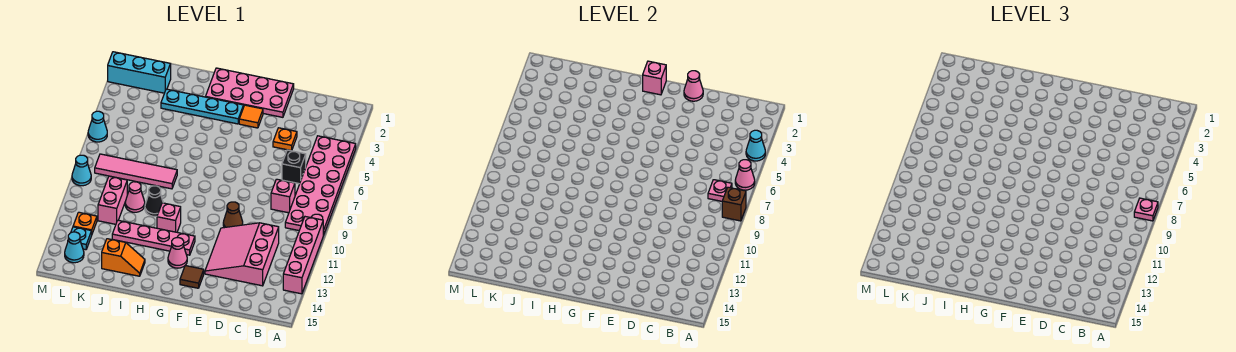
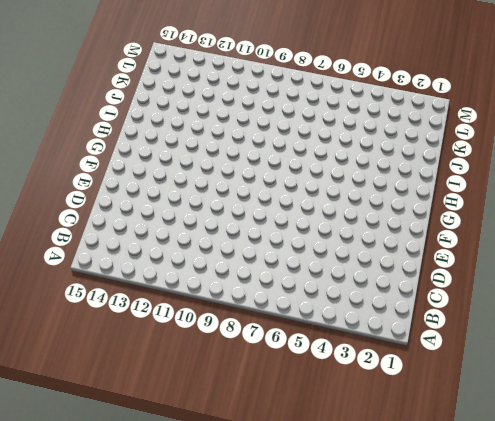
none -> pink 2x6 plate [285,136,356,235]
none -> pink 1x4 brick [283,217,323,294]
none -> black 1x1 brick [282,150,306,184]
none -> pink 1x1 brick [271,179,295,213]

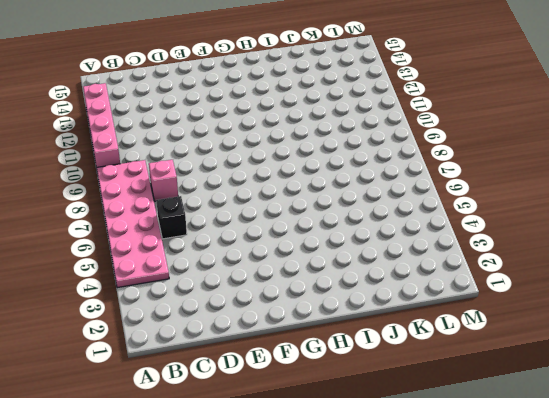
none -> pink 3x3 slope [205,223,279,286]
none -> orange 1x1 plate [273,128,297,151]
none -> pink 2x4 plate [206,68,294,117]
none -> brown 1x1 cone [223,202,243,228]

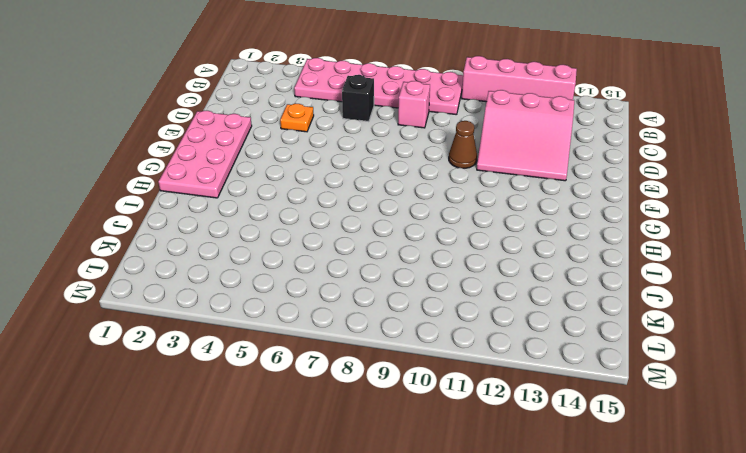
none -> orange 1x1 tile [239,105,263,128]
none -> brown 1x1 tile [180,265,204,288]
none -> cyan 1x4 plate [161,89,244,124]
none -> pink 1x4 plate [112,220,195,255]

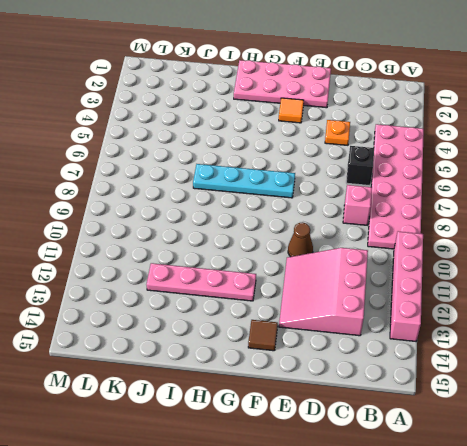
cyan 1x4 plate [193,164,295,198] -> cyan 1x4 plate moved to [161,89,244,124]
none -> pink 1x1 cone [168,238,187,268]
none -> pink 1x1 brick [157,203,181,232]
none -> pink 1x4 tile [95,154,177,189]
none -> black 1x1 cone [145,186,163,216]

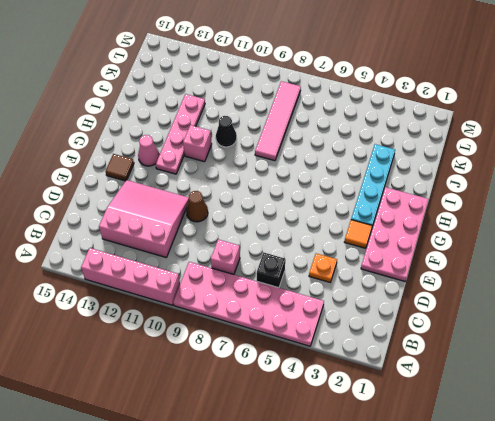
none -> orange 1x2 slope [102,239,145,276]
none -> pink 1x1 cone [125,182,145,212]
none -> cyan 1x3 brick [108,52,171,93]
none -> pink 1x2 brick [98,176,127,224]

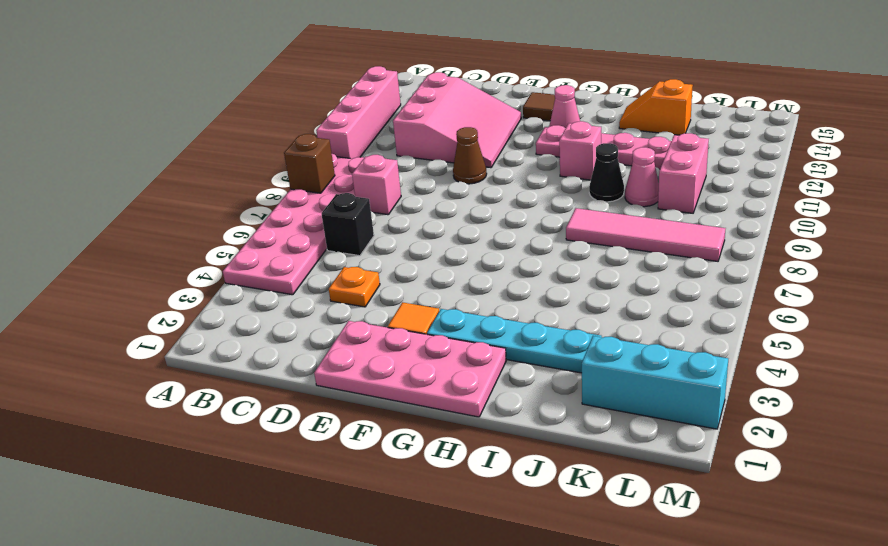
none -> orange 1x1 plate [73,212,97,233]
none -> cyan 1x1 plate [71,227,92,250]
none -> cyan 1x1 cone [65,232,84,263]
none -> cyan 1x1 cone [88,111,107,142]

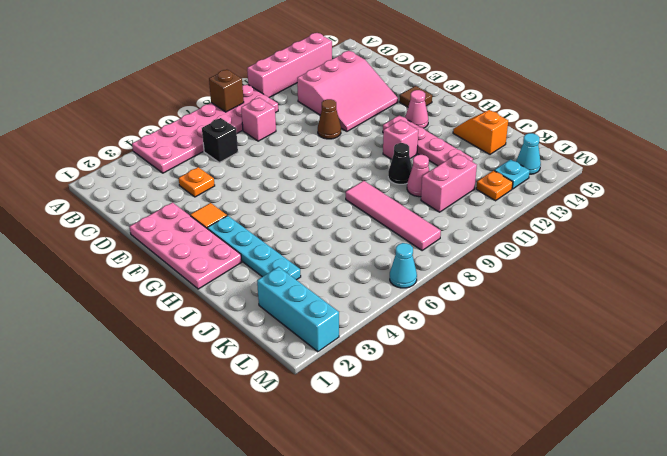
none -> cyan 1x1 cone [72,155,91,186]
none -> cyan 1x1 cone [746,130,765,161]
none -> pink 1x1 cone [735,160,755,190]
none -> pink 1x1 plate [708,180,732,201]

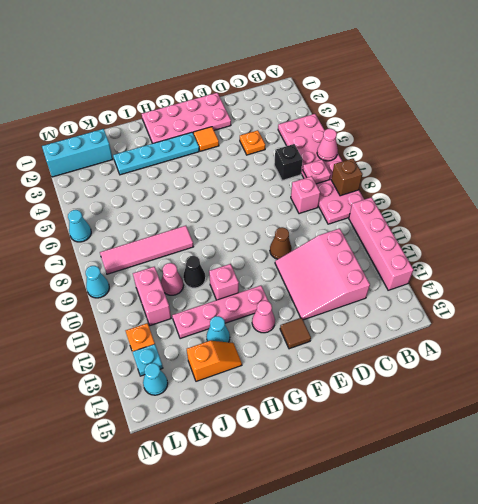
cyan 1x1 cone [207,316,230,342] -> cyan 1x1 cone moved to [746,130,765,161]
none -> pink 1x1 cone [684,71,703,101]
none -> pink 1x1 brick [643,61,666,95]
none -> pink 1x1 plate [1134,198,1158,221]

